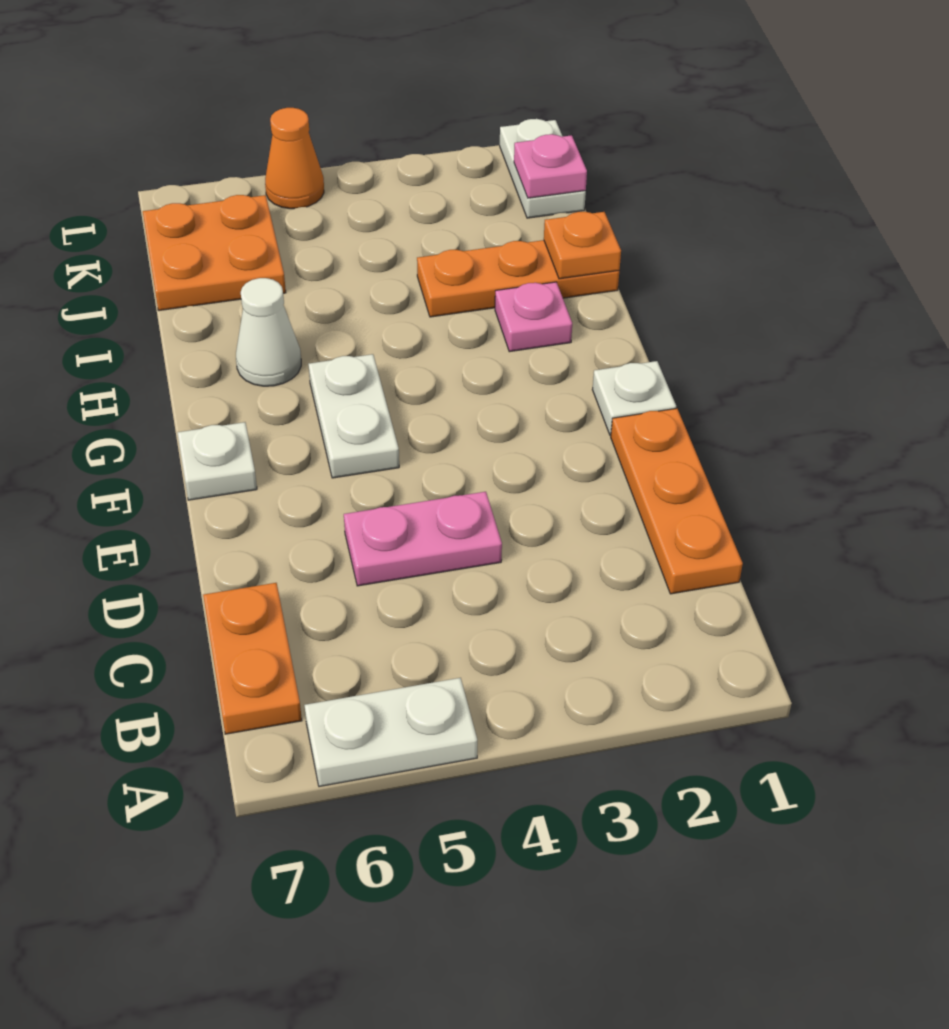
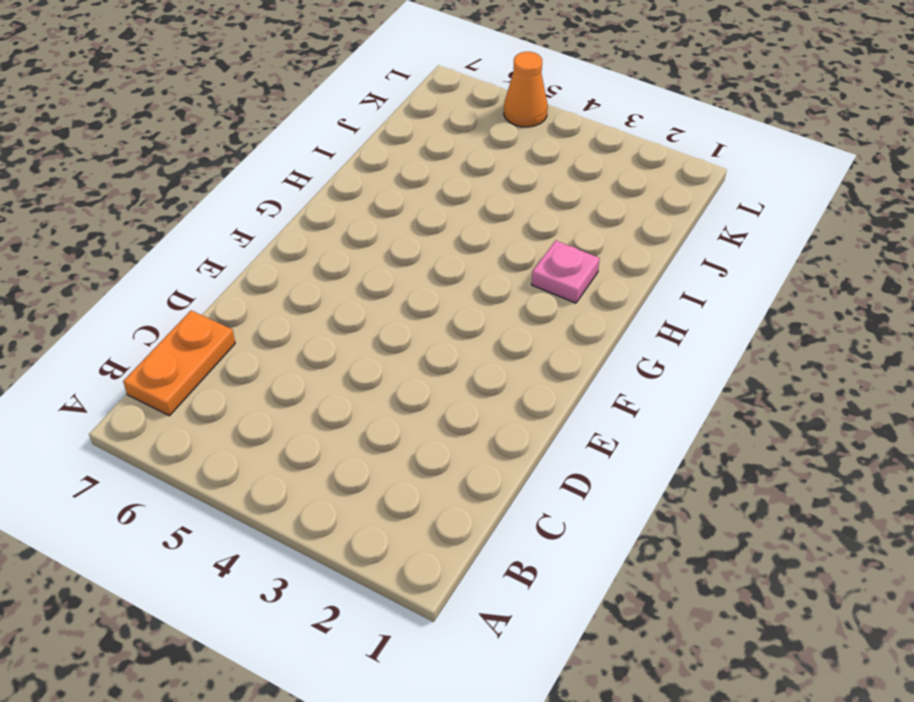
none -> white 1x2 plate [304,678,477,787]
none -> orange 1x3 plate [611,408,743,594]
none -> pink 1x2 plate [344,492,502,586]

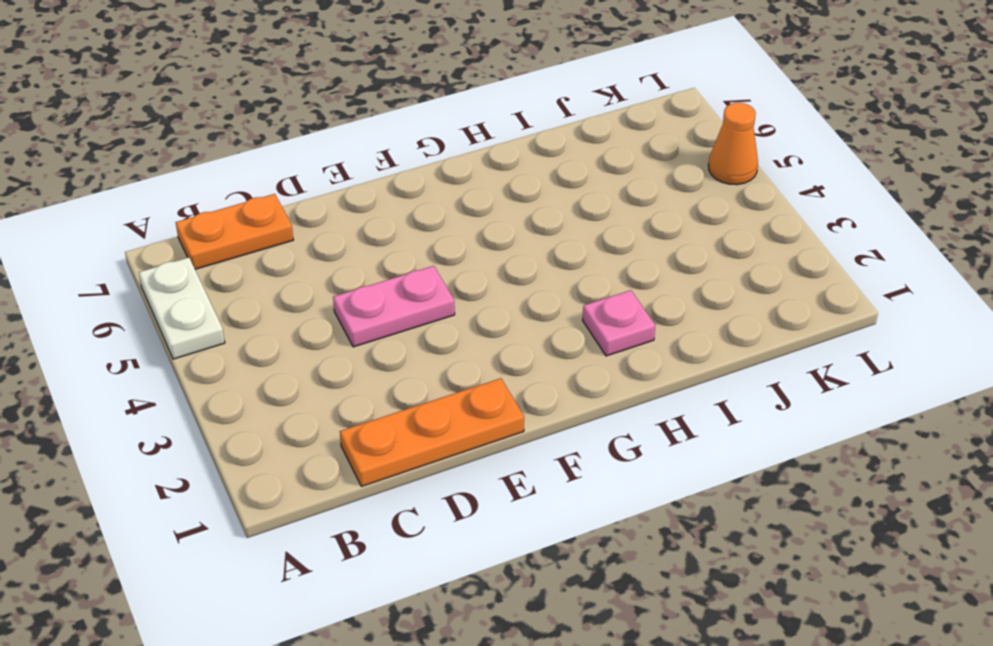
pink 1x2 plate [333,266,455,347] -> pink 1x2 plate turned to [344,492,502,586]
none -> white 1x1 plate [592,361,676,435]
none -> white 1x2 plate [309,354,399,478]
none -> white 1x1 plate [178,422,257,500]

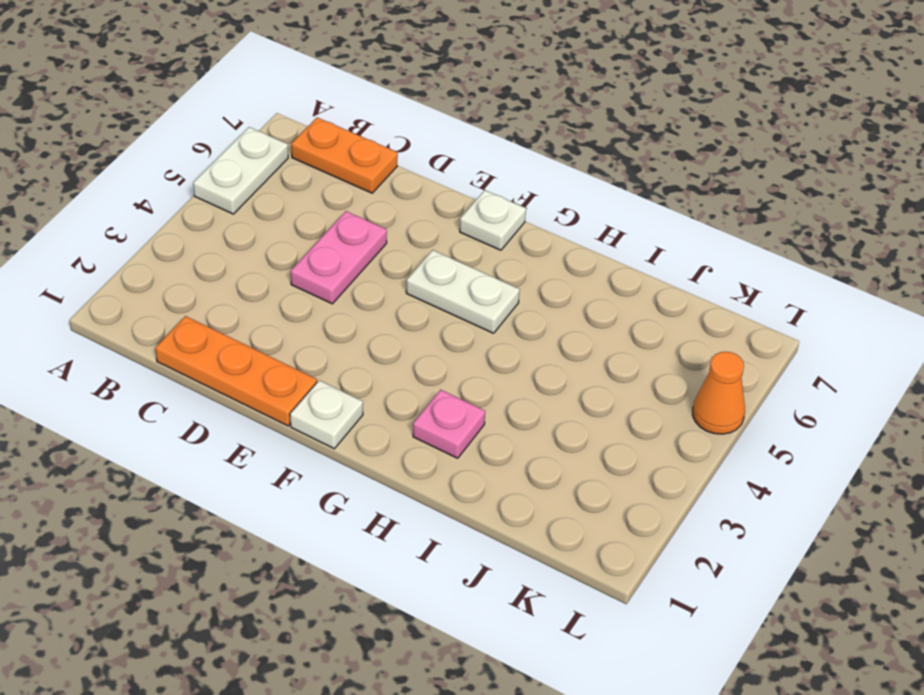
none -> white 1x1 cone [236,278,301,386]
none -> orange 1x3 plate [417,240,619,317]
none -> orange 2x2 plate [143,195,286,310]

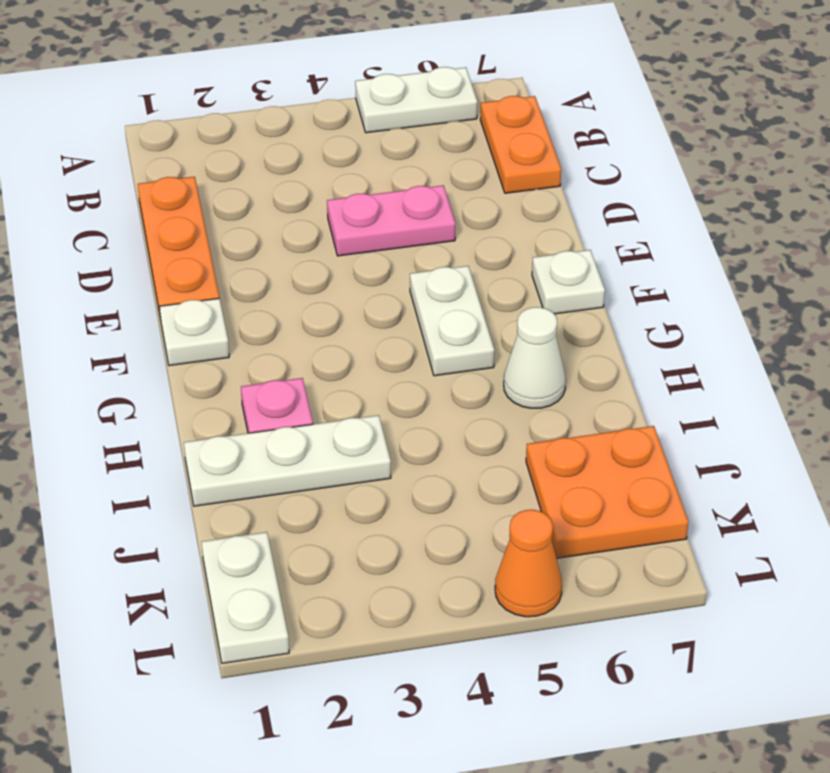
white 1x3 plate [184,415,391,506] -> orange 1x3 plate [417,240,619,317]
none -> orange 1x1 plate [544,212,621,279]
none -> pink 1x1 plate [514,134,587,198]

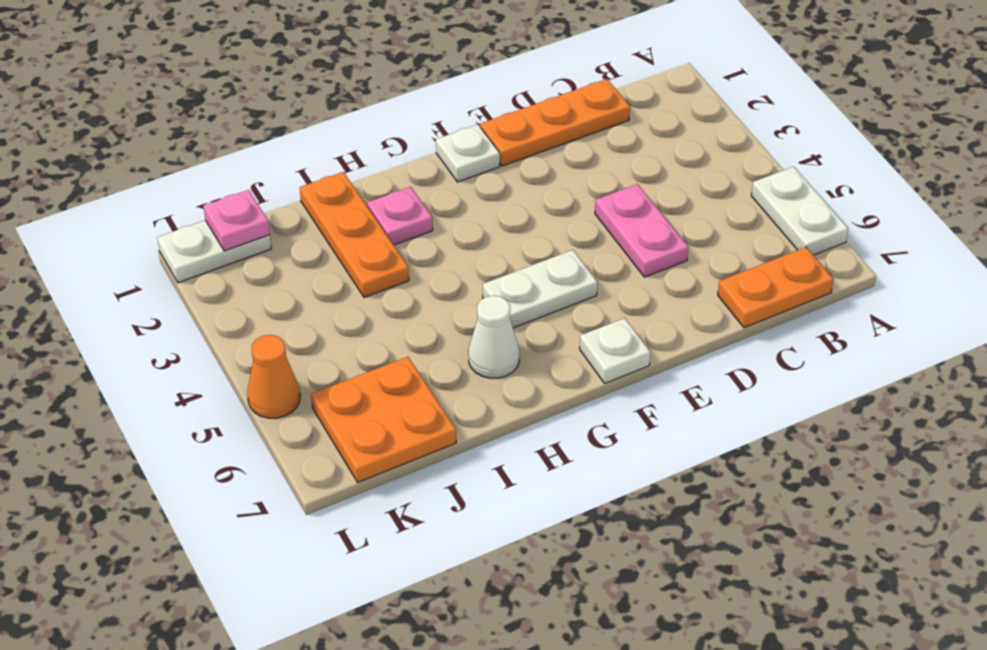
none -> orange 1x1 plate [544,212,621,279]

